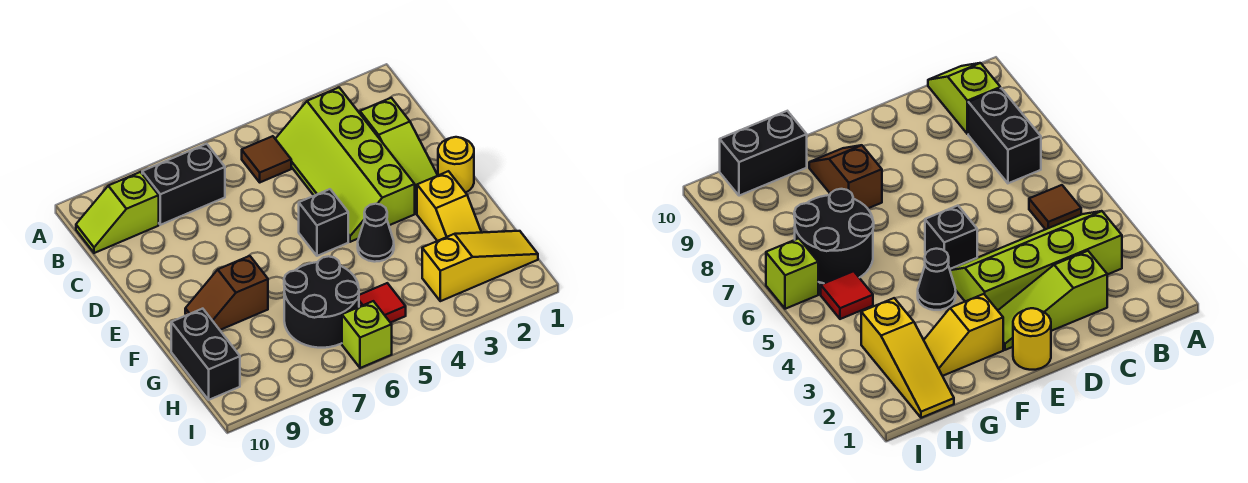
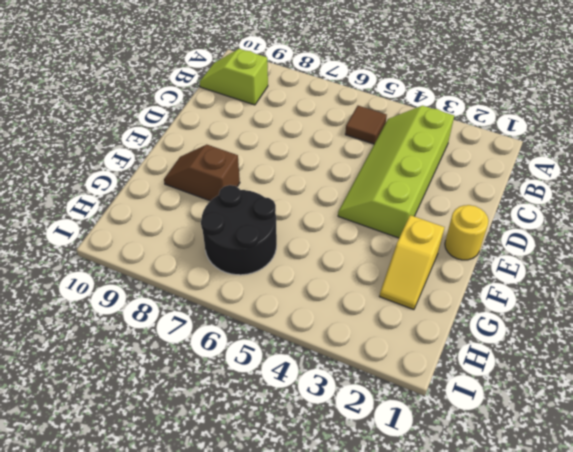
none -> black 1x2 brick [142,144,225,225]
none -> lime 1x3 slope [360,98,438,214]
none -> black 1x1 brick [299,189,348,256]

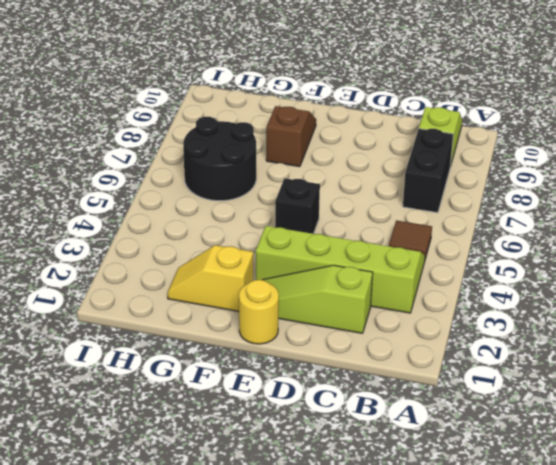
none -> black 1x1 cone [358,204,394,262]
none -> black 1x2 brick [171,309,240,400]
none -> yellow 1x3 slope [422,231,538,301]

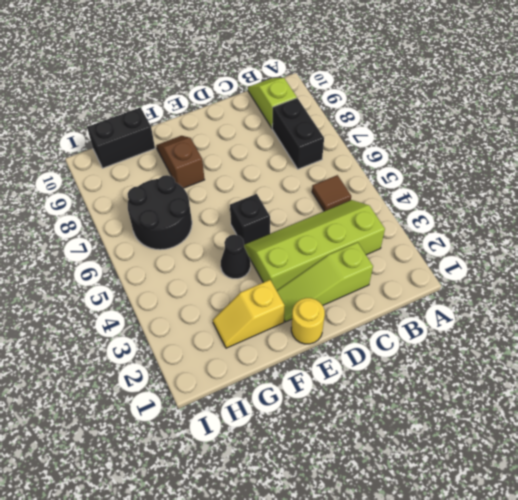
none -> yellow 1x3 slope [422,231,538,301]
none -> red 1x1 tile [359,283,406,323]
none -> lime 1x1 brick [342,301,392,368]

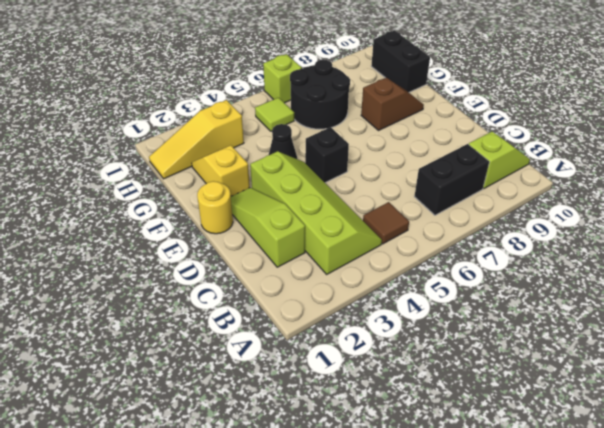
lime 1x1 tile [255,98,294,131] -> red 1x1 tile [359,283,406,323]

